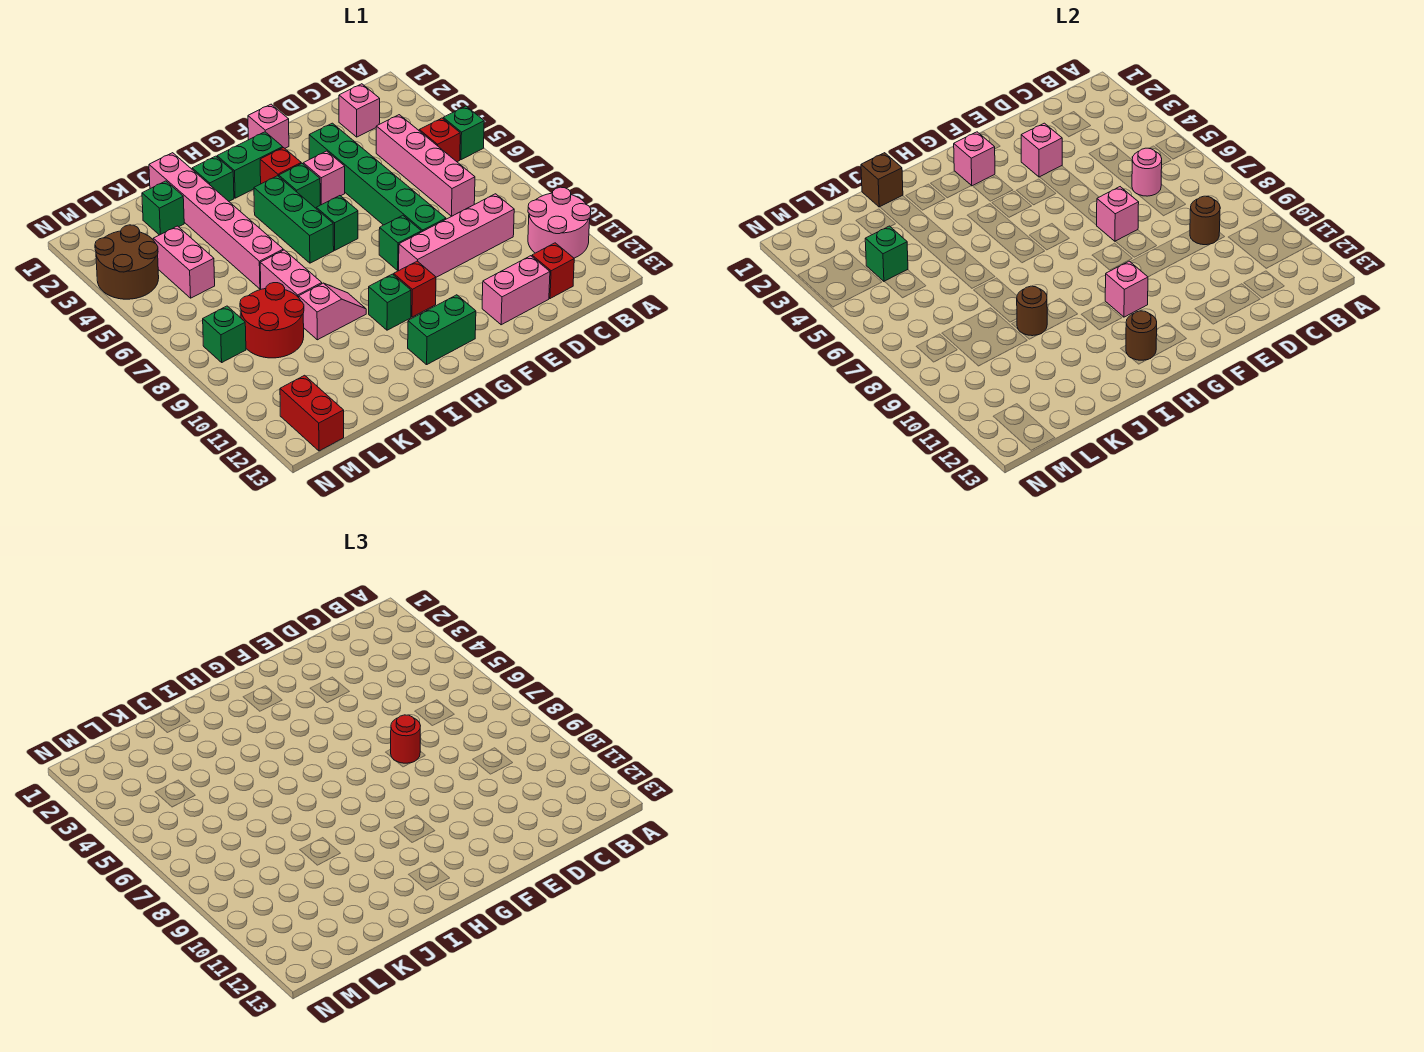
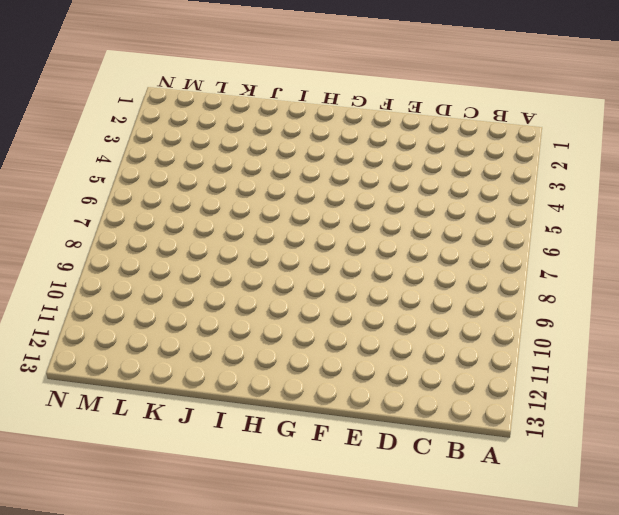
none -> green 1x1 brick [443,106,484,160]
none -> pink 2x2 round brick [528,187,591,258]
none -> red 1x1 brick [419,118,460,162]
none -> pink 1x1 brick [339,84,380,137]

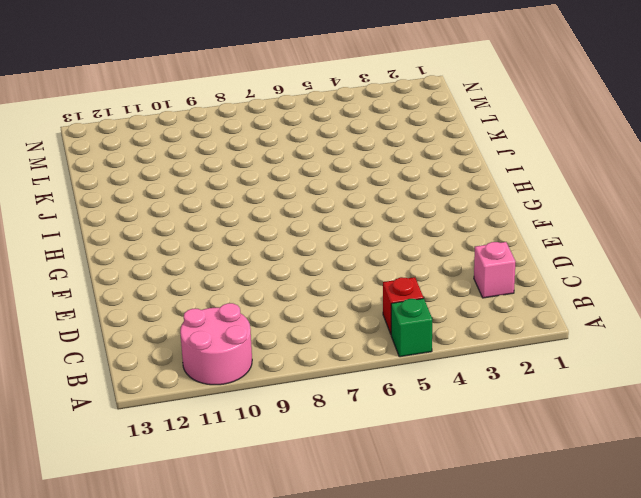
none -> pink 1x4 brick [376,115,475,216]
none -> pink 1x4 brick [399,194,514,277]
none -> red 1x1 brick [532,243,574,299]
none -> pink 1x2 brick [482,256,550,325]

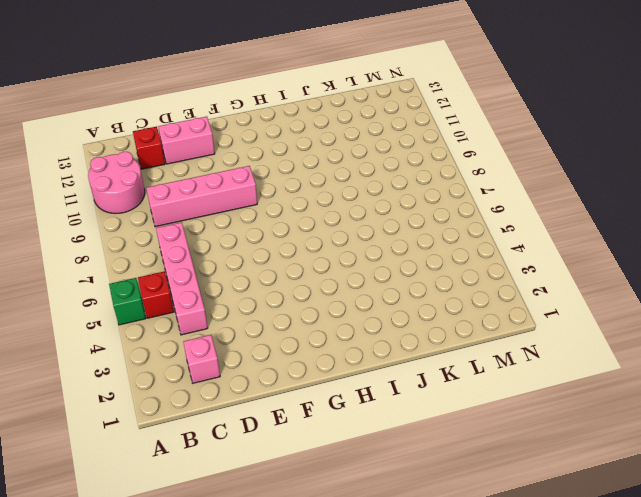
none -> green 1x6 brick [309,123,446,232]
none -> pink 1x1 brick [248,104,289,148]
none -> pink 1x1 brick [303,151,345,205]
none -> green 1x1 brick [379,215,421,270]

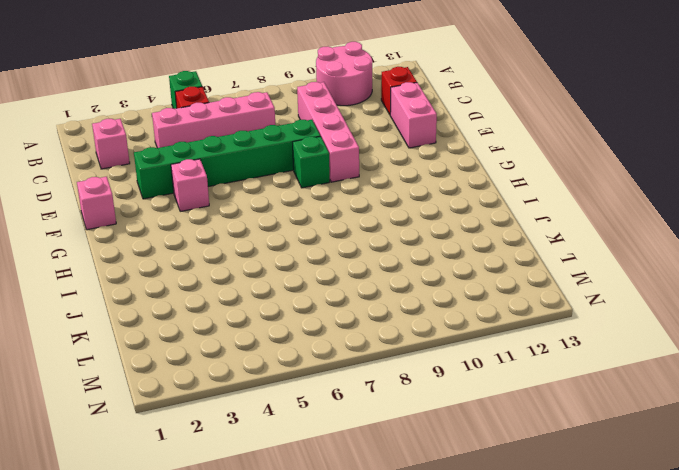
none -> green 1x2 brick [217,132,283,198]
none -> red 1x1 brick [260,148,301,184]
none -> green 1x1 brick [279,163,320,208]
none -> green 1x1 brick [316,196,358,250]

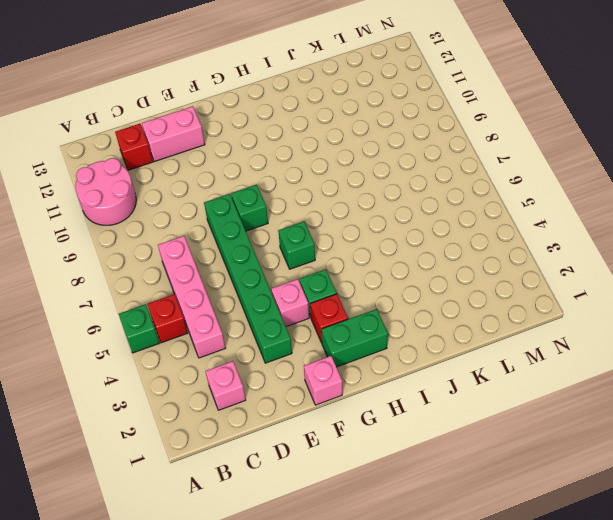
none -> pink 1x4 brick [399,194,514,277]
none -> red 1x1 brick [394,261,436,317]
none -> green 1x2 brick [408,295,476,365]
none -> green 1x3 brick [254,176,334,263]

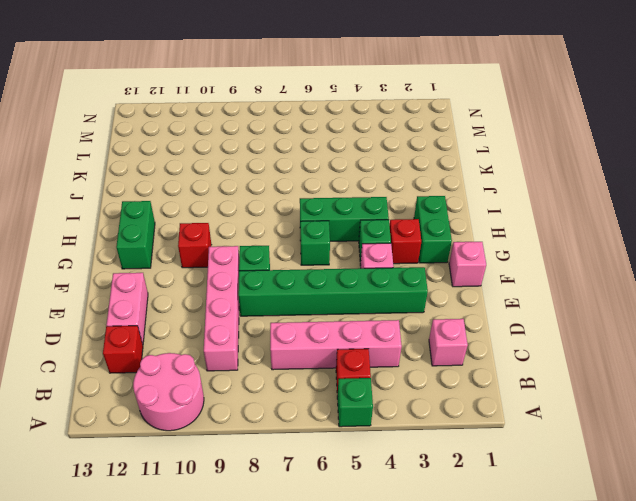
none -> green 1x1 brick [369,274,411,330]
none -> green 1x1 brick [192,156,234,201]
none -> pink 1x2 slope [299,283,366,340]
none -> pink 1x6 brick [149,153,283,289]

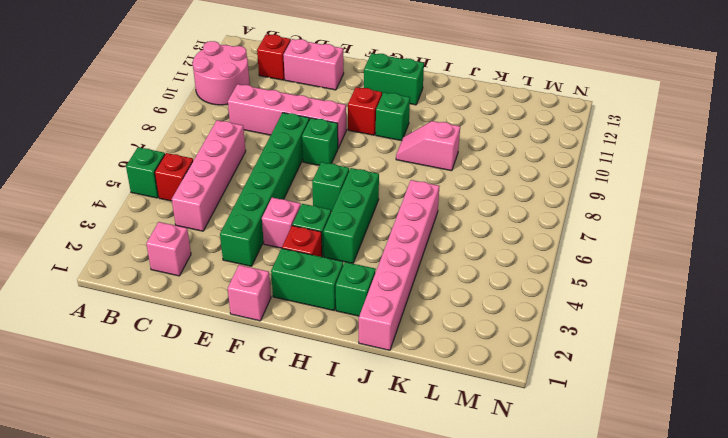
none -> pink 1x2 brick [260,250,322,298]
none -> green 1x1 brick [142,181,184,235]
none -> red 2x2 round brick [240,283,304,358]
none -> pink 1x2 brick [153,226,215,298]

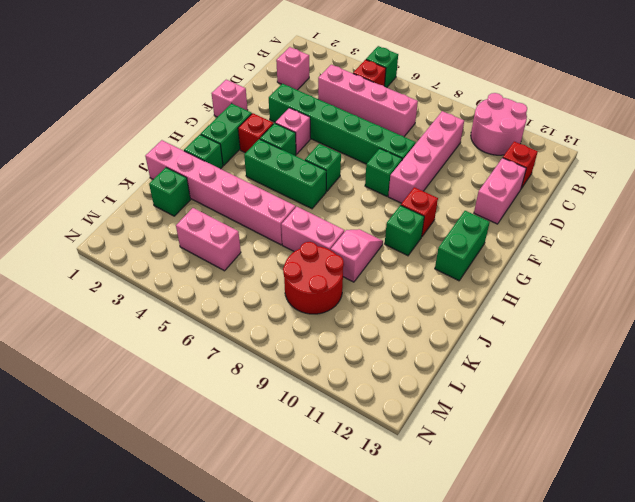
none -> brown 2x2 round brick [95,225,159,299]
none -> green 1x1 brick [203,306,246,362]
none -> red 1x2 brick [280,375,344,451]
none -> pink 1x1 round brick [1132,148,1162,196]

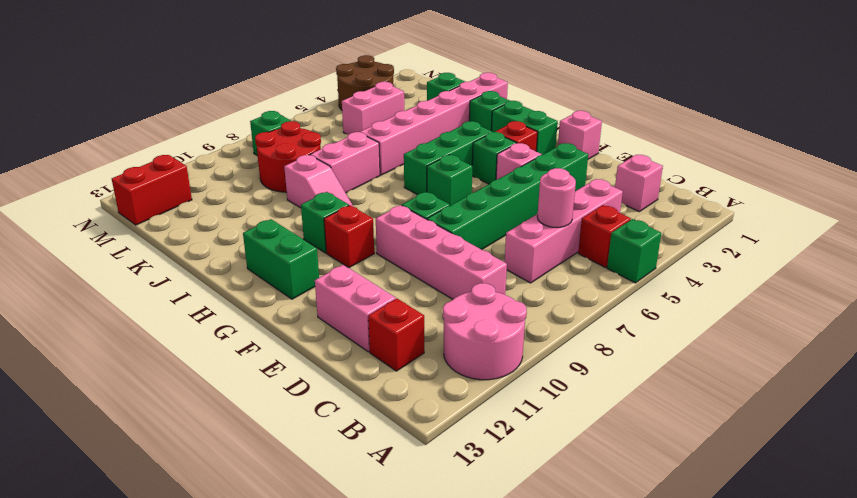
none -> brown 1x1 round brick [1190,196,1220,245]
none -> pink 1x1 brick [1021,123,1062,177]
none -> pink 1x1 brick [1097,187,1139,241]
none -> pink 1x1 brick [954,132,995,186]

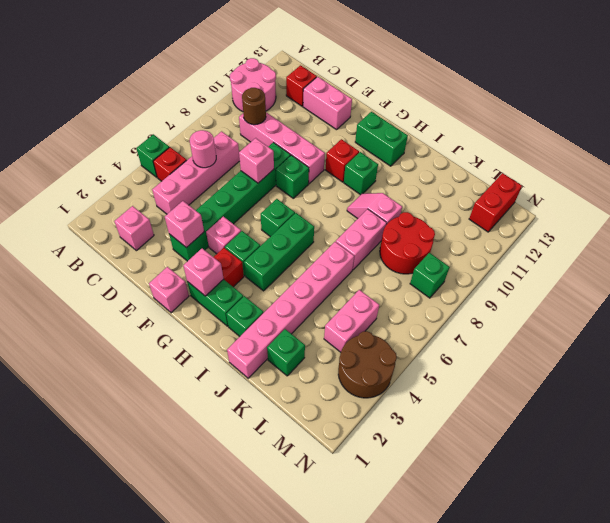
none -> pink 1x1 brick [1105,261,1148,317]
none -> brown 1x1 round brick [1126,311,1157,360]
none -> brown 1x1 brick [861,153,903,207]
none -> brown 1x1 round brick [1017,286,1047,336]

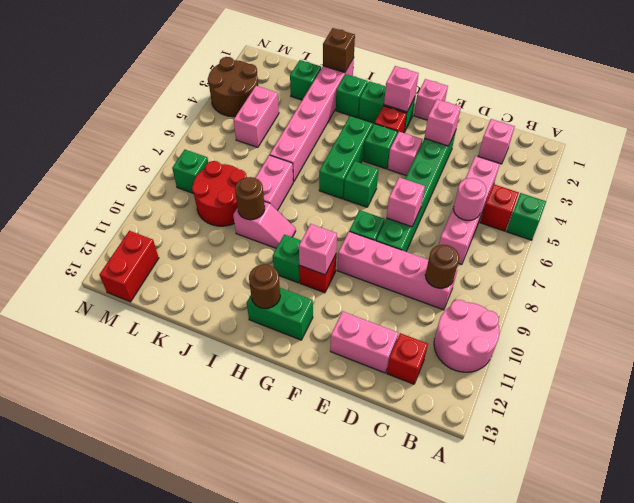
none -> green 1x1 brick [865,226,908,282]
none -> red 1x1 round brick [391,715,420,763]

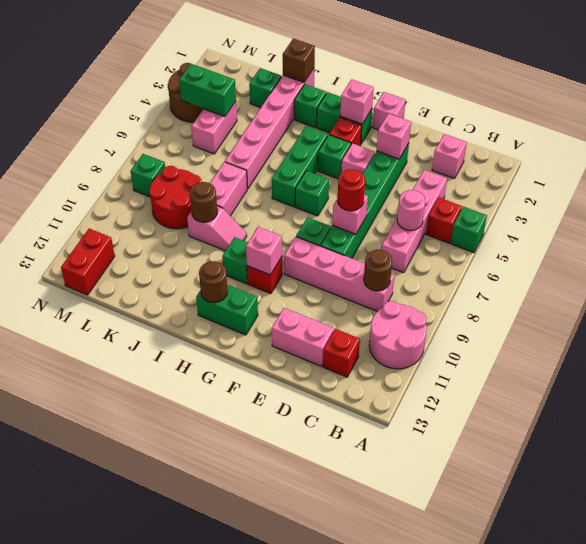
green 1x2 brick [179,64,236,116] -> green 1x1 brick [865,226,908,282]

